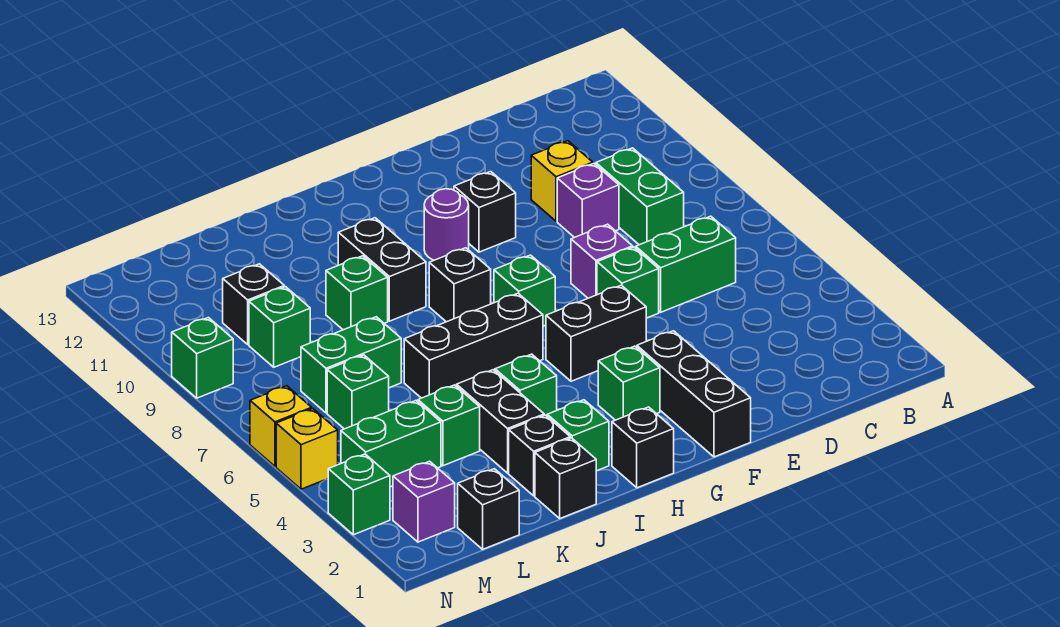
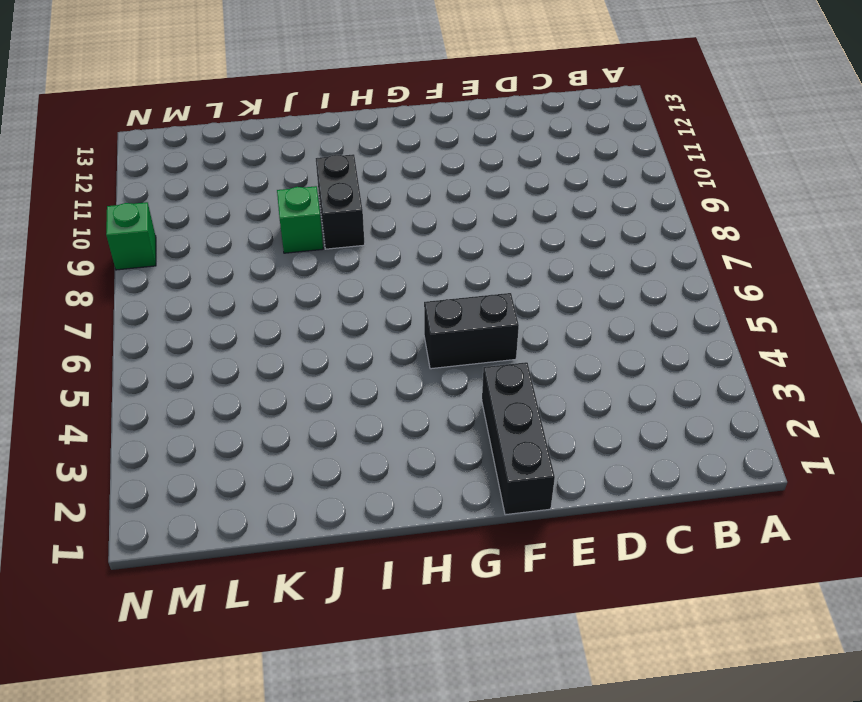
none -> green 1x2 brick [636,216,736,312]
none -> green 1x2 brick [596,148,684,245]
none -> purple 1x1 brick [557,164,619,238]
none -> yellow 1x1 brick [531,141,593,221]

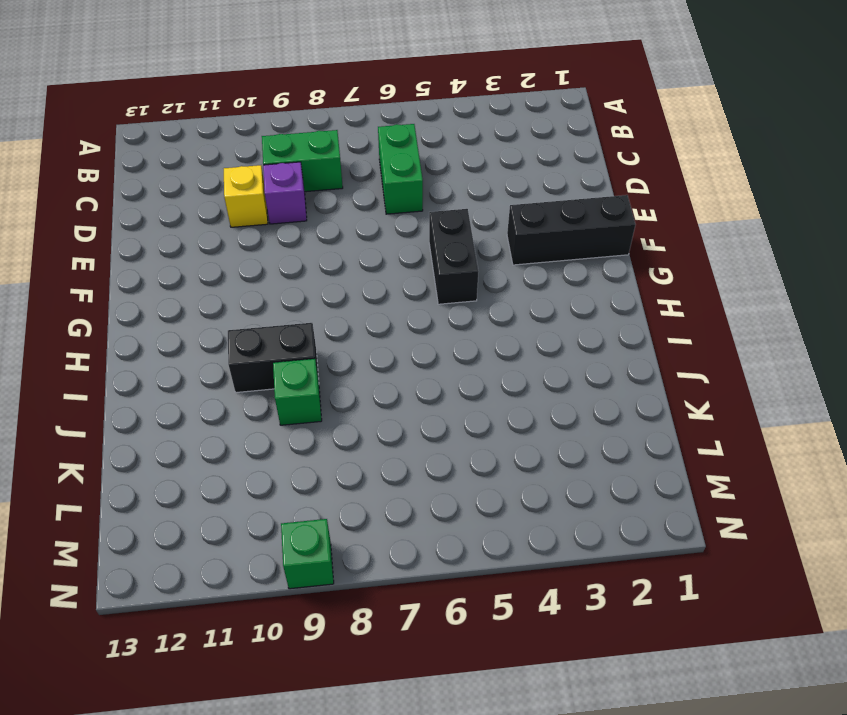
none -> green 1x1 brick [597,247,659,318]
none -> purple 1x1 brick [571,224,633,298]
none -> black 1x1 brick [454,172,516,252]
none -> green 1x1 brick [598,346,660,420]

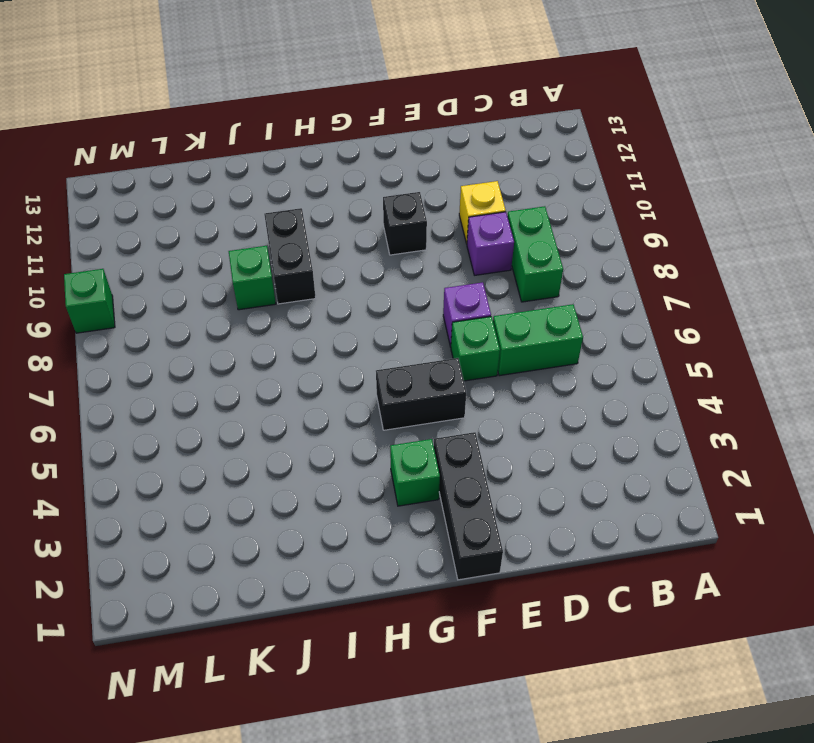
none -> green 1x1 brick [494,255,555,326]
none -> purple 1x1 round brick [424,189,469,260]
none -> black 1x1 brick [612,407,674,488]
none -> black 1x3 brick [404,293,543,398]

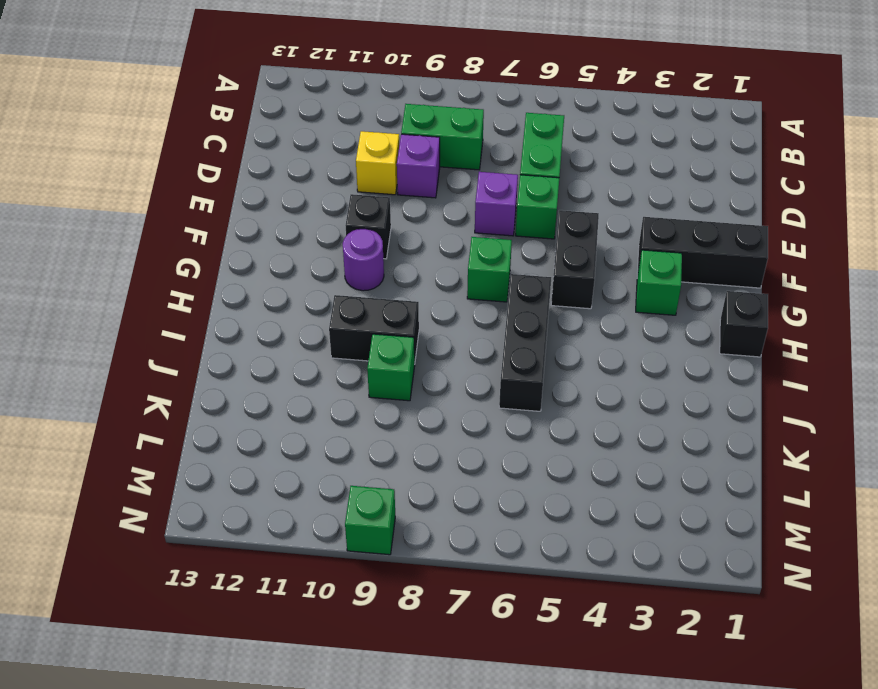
none -> black 1x1 brick [429,248,491,322]
none -> green 1x1 brick [547,400,609,471]
none -> green 1x1 brick [495,354,557,416]
none -> black 1x1 brick [535,438,596,518]

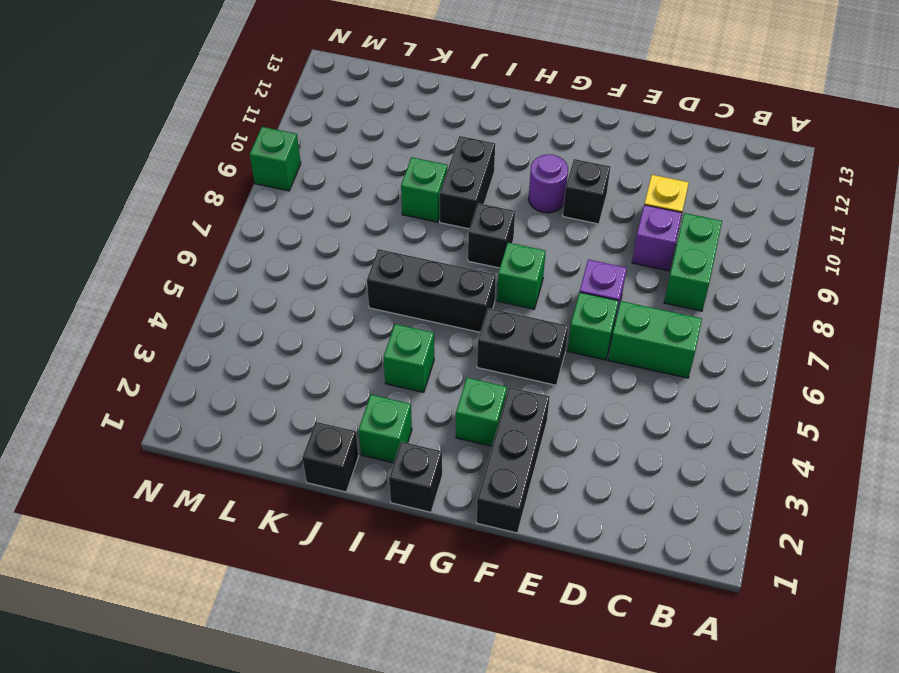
none -> black 1x1 brick [509,415,570,496]
none -> black 1x2 brick [457,370,544,473]
none -> green 1x1 brick [418,385,480,466]
none -> green 1x2 brick [301,317,401,413]

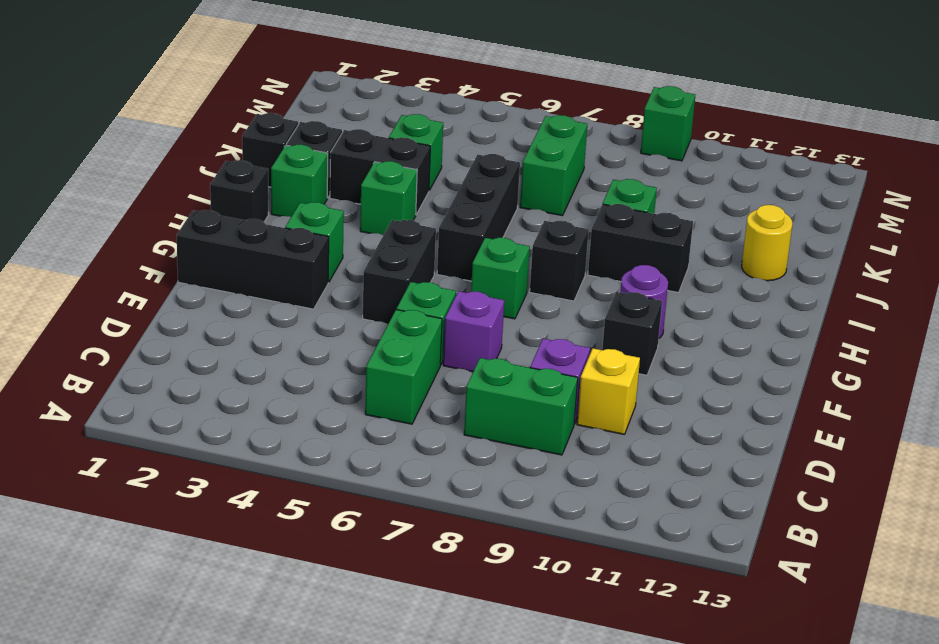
yellow 1x1 round brick [742,205,792,281] -> none
none -> black 1x1 brick [458,469,519,549]
none -> green 1x2 brick [341,401,441,487]
none -> green 1x1 brick [327,355,389,429]
none -> green 1x1 brick [249,287,310,367]

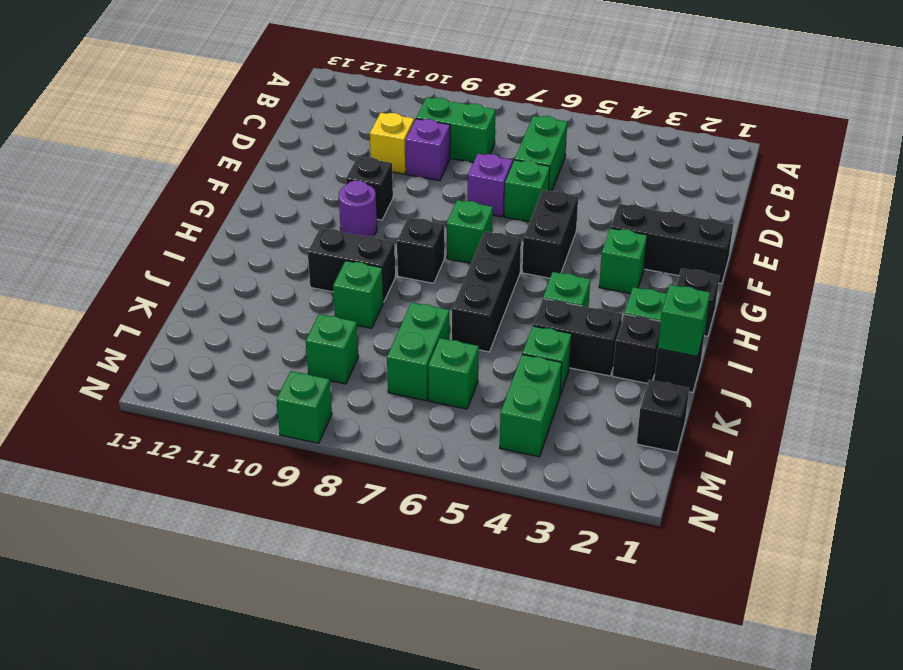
green 1x1 brick [658,285,710,357] -> green 1x1 brick moved to [328,454,390,535]
none -> black 1x1 brick [223,264,284,344]
none -> purple 1x1 brick [393,461,455,542]
none -> yellow 1x1 brick [276,409,338,489]
none -> yellow 1x1 brick [250,386,312,466]

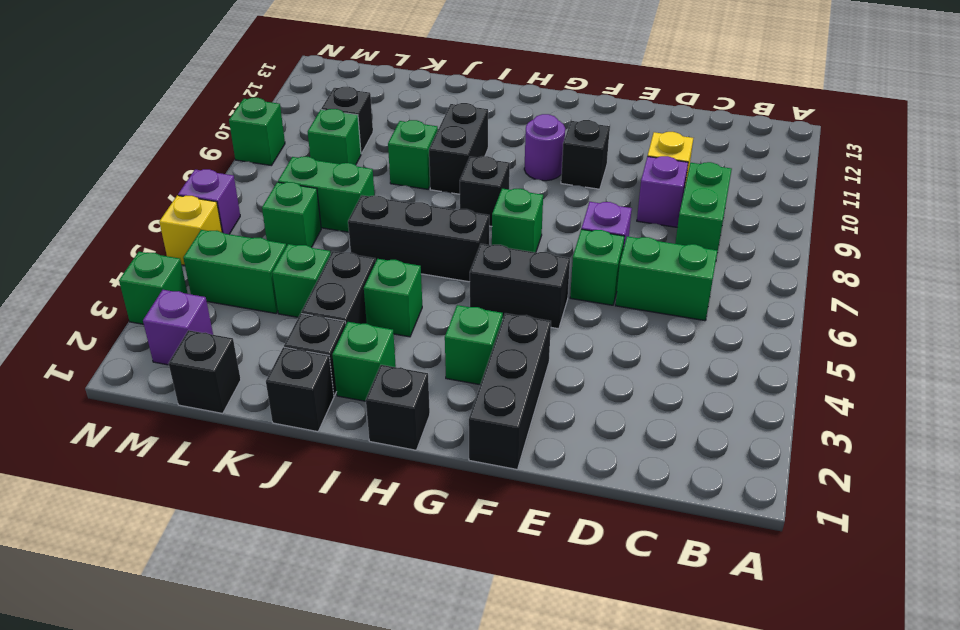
purple 1x1 brick [178,169,240,234] -> yellow 1x1 brick [250,386,312,466]

